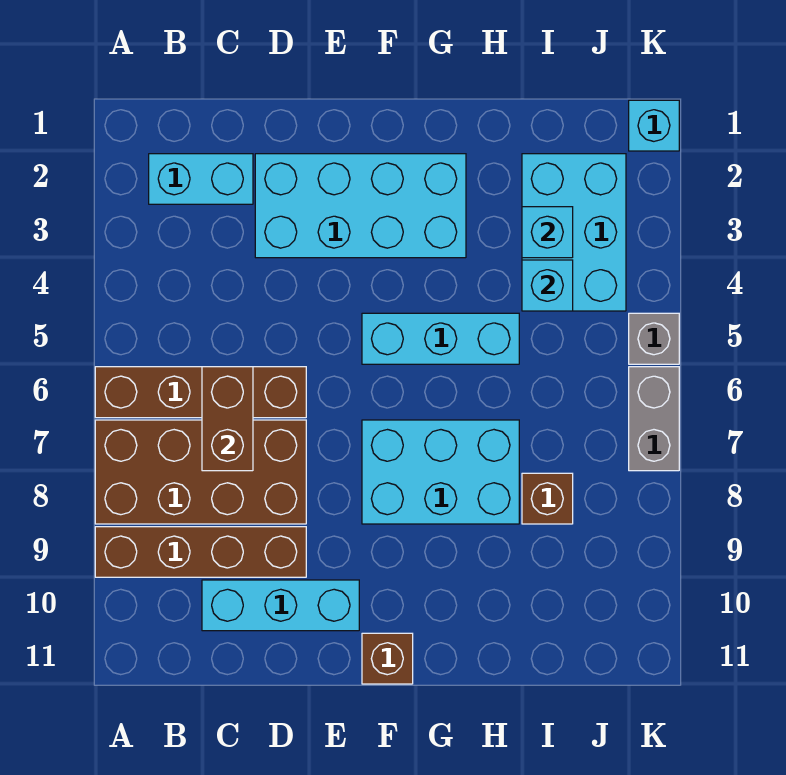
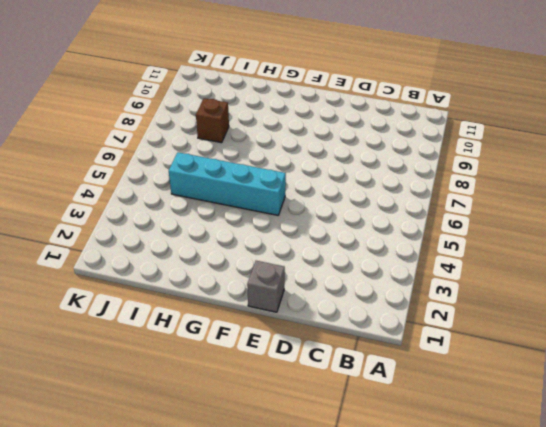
grey 1x1 brick [247,261,285,312] -> grey 1x1 brick moved to [629,313,679,364]
cyan 1x4 brick [169,152,286,215] -> cyan 1x3 brick [362,313,519,364]
none -> brown 1x4 brick [95,367,306,418]
none -> brown 2x4 brick [95,420,306,524]
none -> brown 1x4 brick [95,527,306,577]

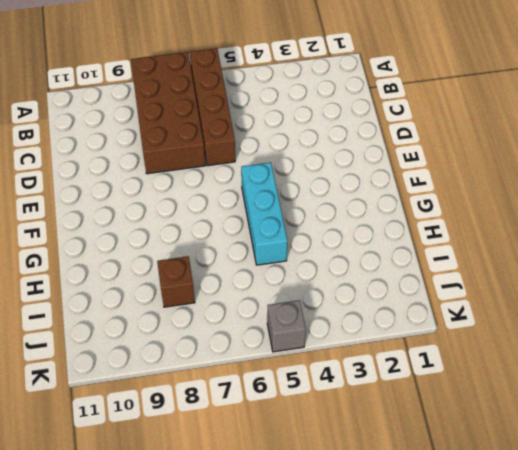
none -> brown 1x4 brick [95,527,306,577]
none -> cyan 1x2 brick [149,154,253,204]
none -> cyan 1x3 brick [202,580,359,631]

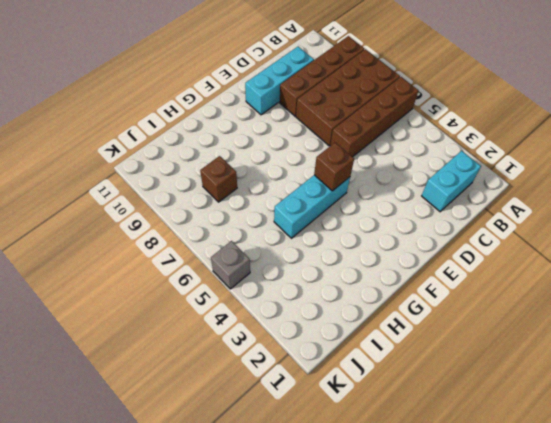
brown 1x1 brick [314,142,354,191] -> brown 1x1 brick moved to [362,633,413,684]
none -> cyan 2x4 brick [255,154,466,258]
none -> cyan 2x3 brick [362,420,519,524]
none -> cyan 2x3 brick [522,154,626,311]

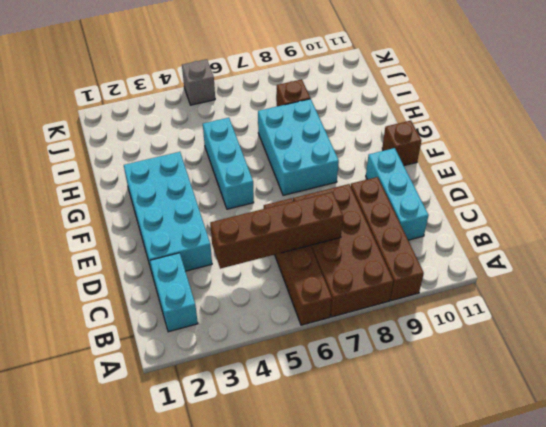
brown 1x4 brick [210,192,343,269] -> brown 1x2 brick [202,367,253,471]
none -> cyan 2x3 brick [522,154,626,311]
none -> cyan 1x1 brick [629,100,679,151]
none -> grey 1x2 brick [629,367,679,471]

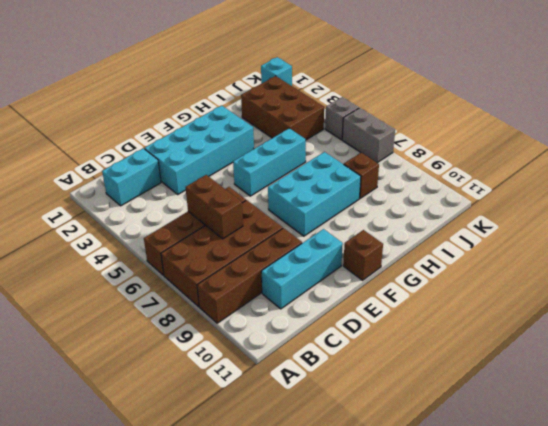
brown 2x3 brick [241,76,324,140] -> cyan 2x3 brick [522,154,626,311]
none -> cyan 1x1 brick [522,207,573,258]
none -> cyan 1x1 brick [522,260,573,311]

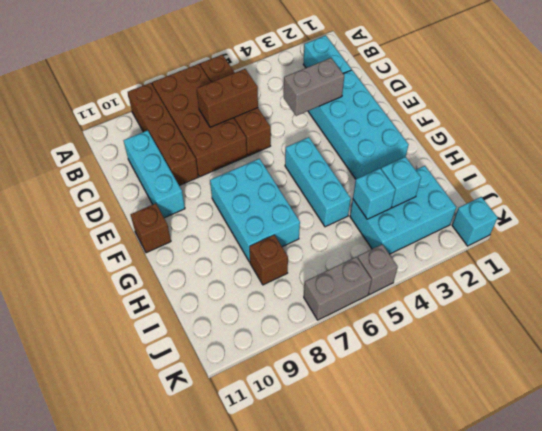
grey 1x2 brick [284,58,344,116] -> none

